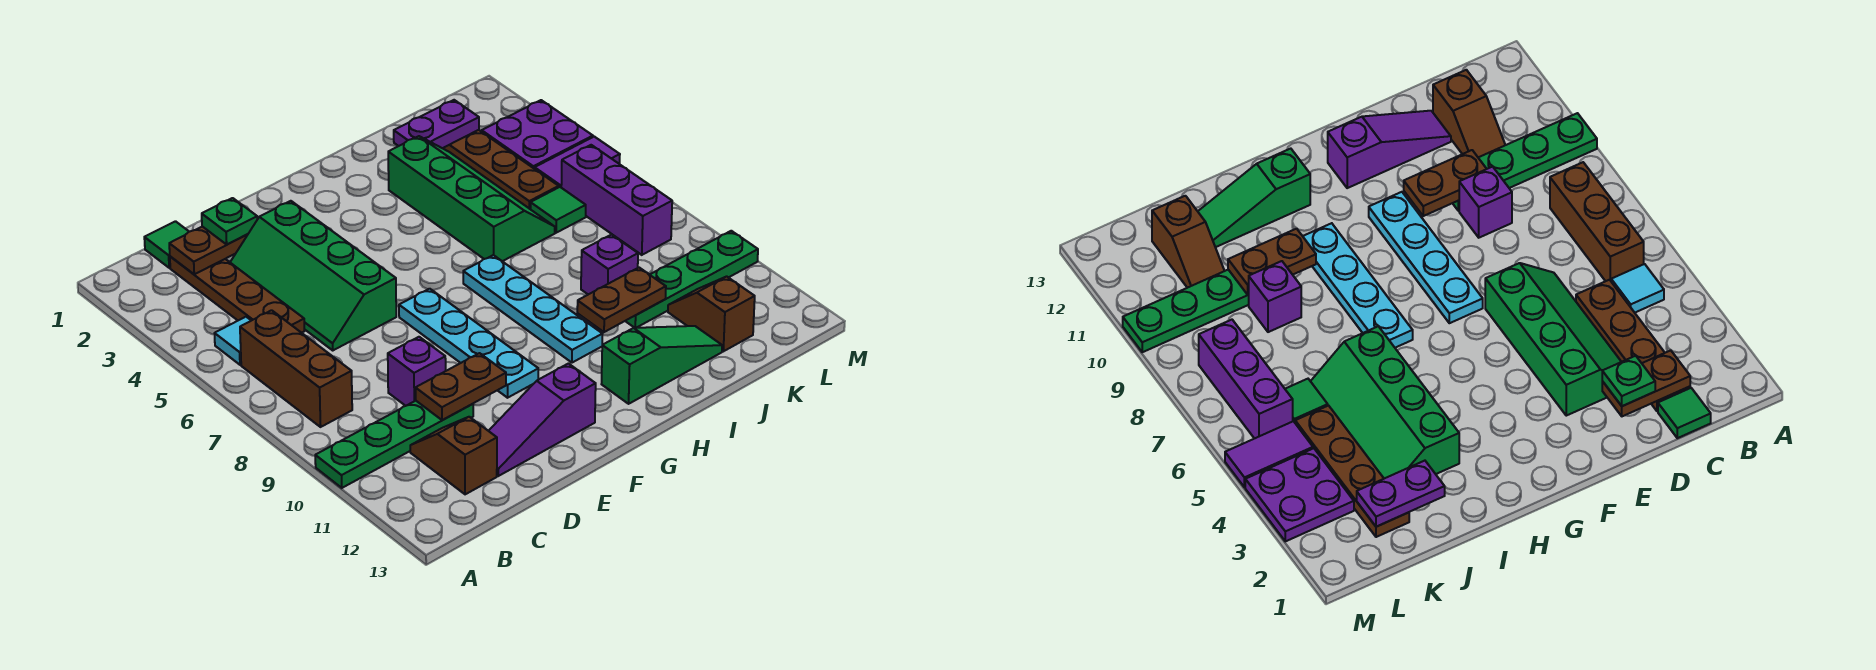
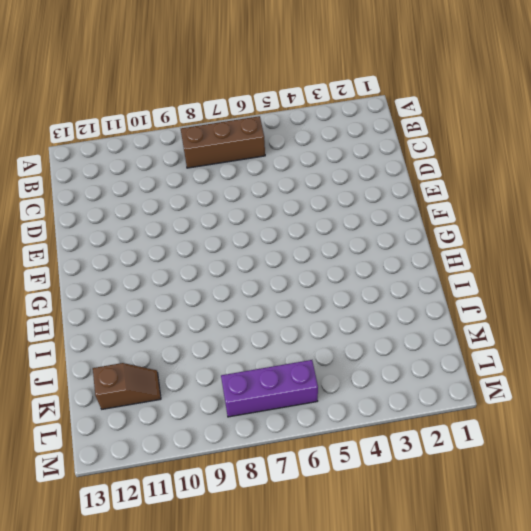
none -> green 1x4 plate [315,401,473,488]
none -> cyan 1x1 tile [214,317,251,365]
none -> green 1x1 tile [144,221,189,268]

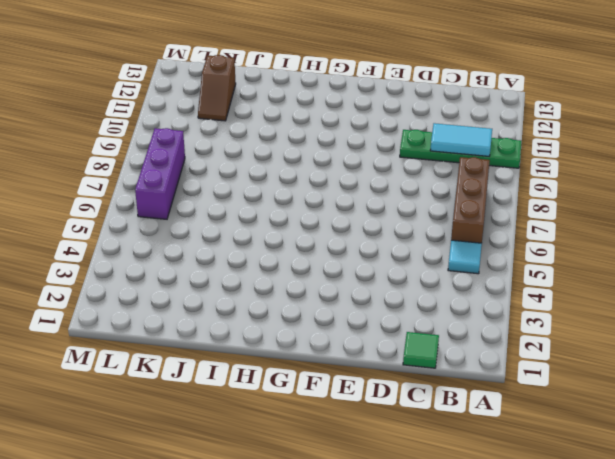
cyan 1x2 tile [430,123,492,157] -> none
none -> brown 1x4 plate [170,256,305,333]
none -> brown 1x2 slope [410,417,497,494]
none -> green 2x4 slope [230,201,396,350]

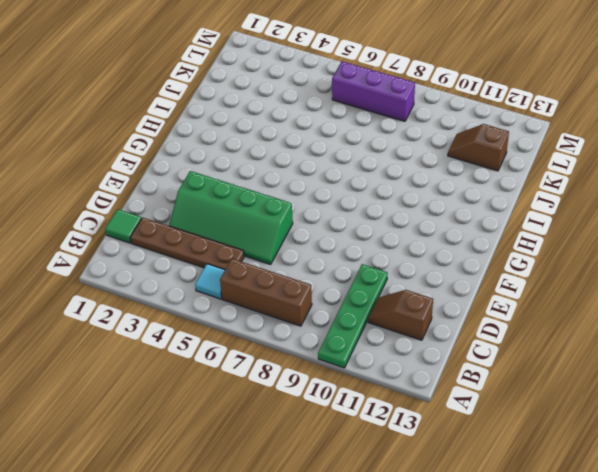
none -> purple 1x1 brick [388,337,446,406]
none -> purple 1x3 slope [489,364,596,476]
none -> cyan 1x4 plate [399,289,538,398]

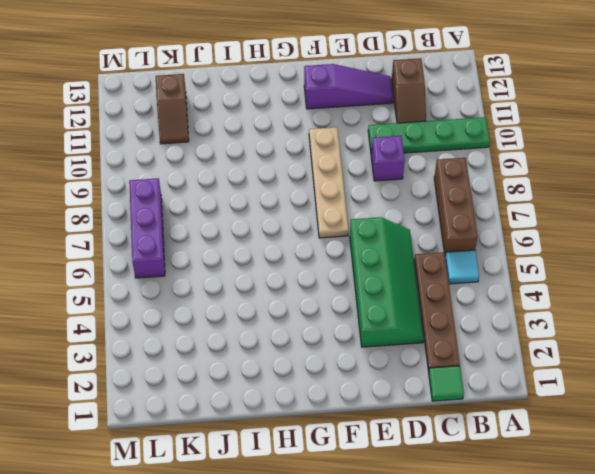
tan 1x4 plate [309,127,348,238] -> cyan 1x4 plate [399,289,538,398]
none -> cyan 1x4 plate [463,255,602,363]
none -> green 1x3 slope [602,326,722,404]
none -> green 2x4 slope [388,136,555,261]

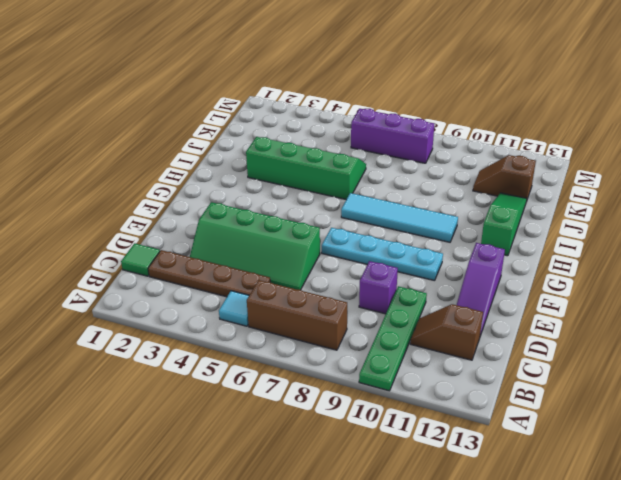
cyan 1x4 tile [341,193,458,242] -> cyan 1x4 plate [463,255,602,363]
none -> purple 1x1 brick [581,235,638,294]
none -> green 1x4 plate [626,231,758,328]
none -> brown 1x4 plate [443,130,559,209]

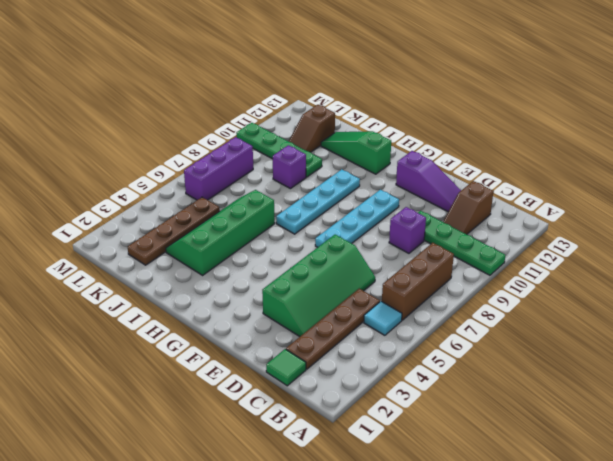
none -> green 1x1 tile [531,187,586,233]
none -> purple 2x2 plate [482,100,593,169]
none -> purple 1x2 tile [535,137,620,187]

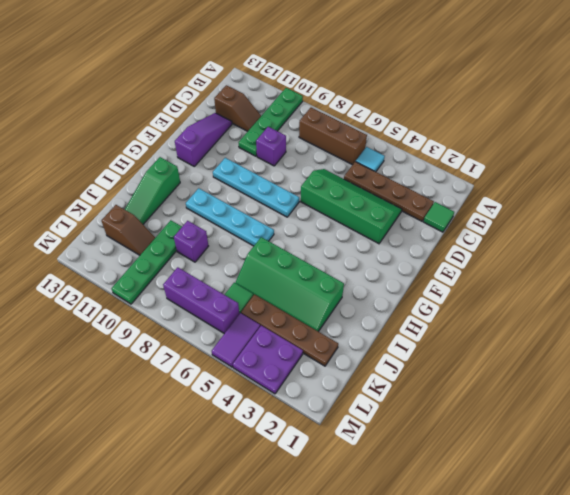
none -> brown 1x2 plate [169,227,248,274]
none -> brown 1x2 plate [415,353,506,420]
none -> brown 1x2 plate [577,268,666,332]

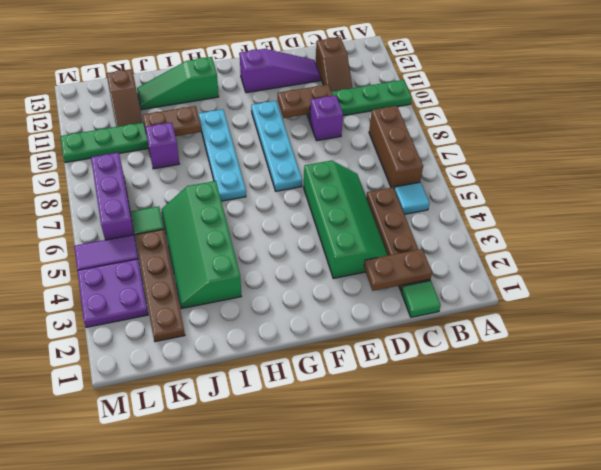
none -> purple 1x2 plate [394,100,479,148]
none -> green 1x1 plate [202,198,257,244]

